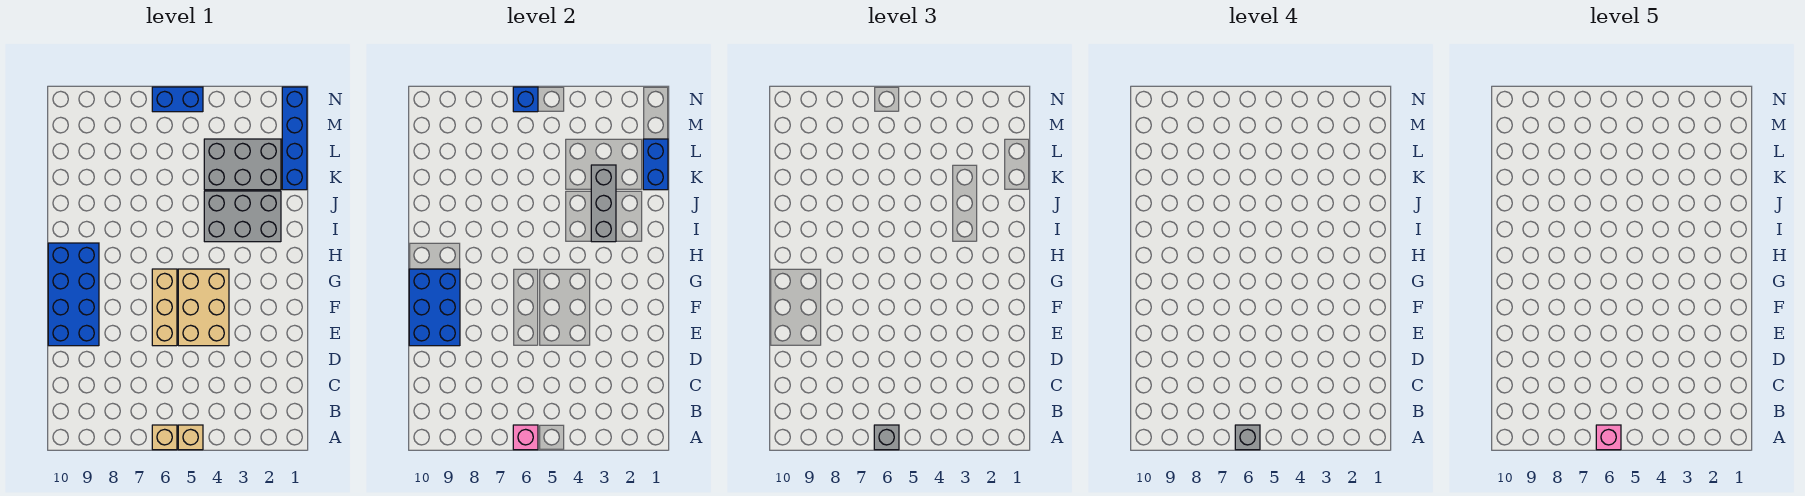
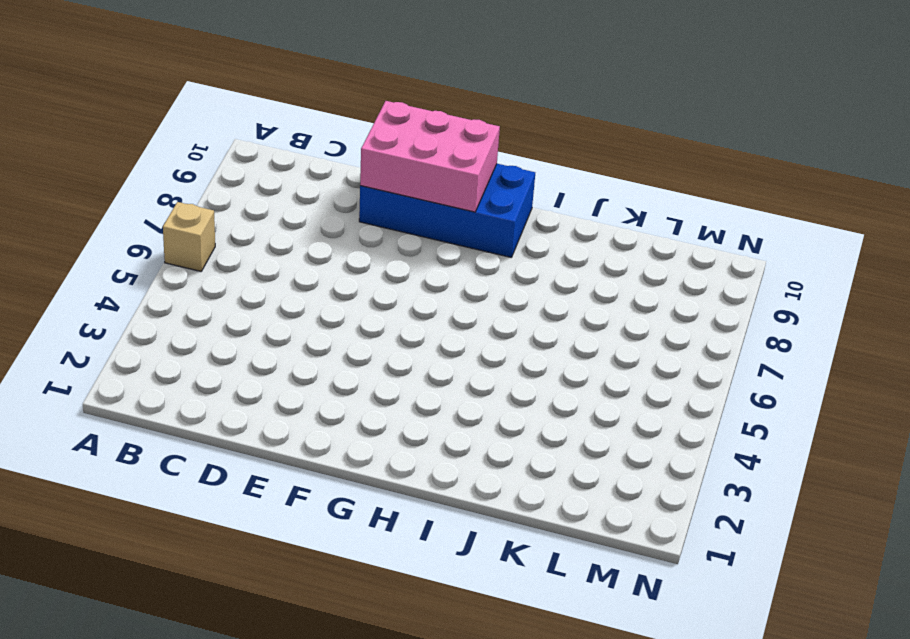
pink 2x3 brick [360,101,500,212] -> blue 2x3 brick [409,269,460,346]
none -> tan 1x1 brick [178,425,203,450]
none -> tan 2x3 brick [178,269,229,346]
none -> tan 1x3 brick [152,269,177,346]

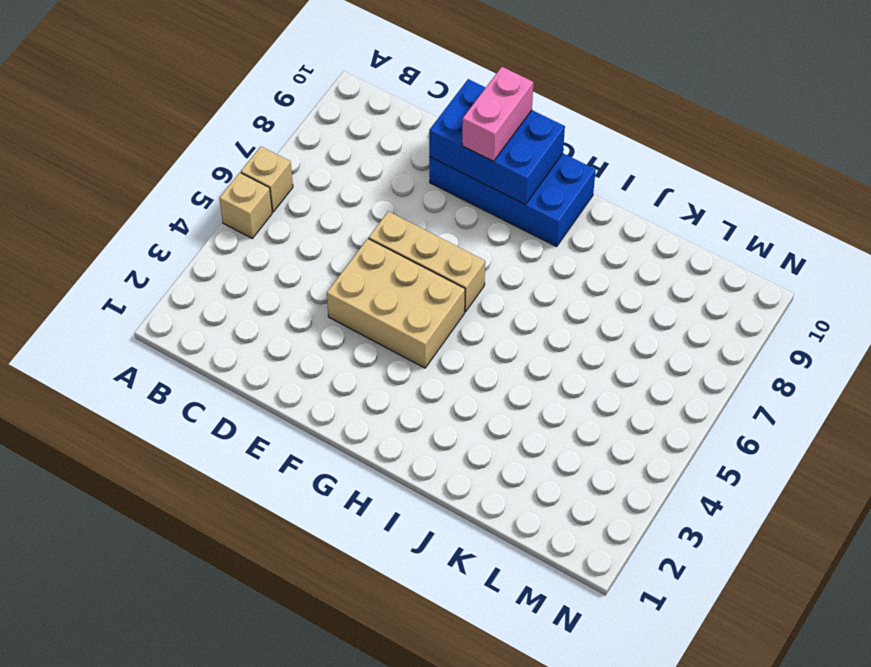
pink 1x2 brick [462,67,534,161] -> none
none -> grey 2x3 brick [204,191,281,242]
none -> blue 1x4 brick [282,87,307,190]
none -> grey 2x3 brick [204,139,281,190]

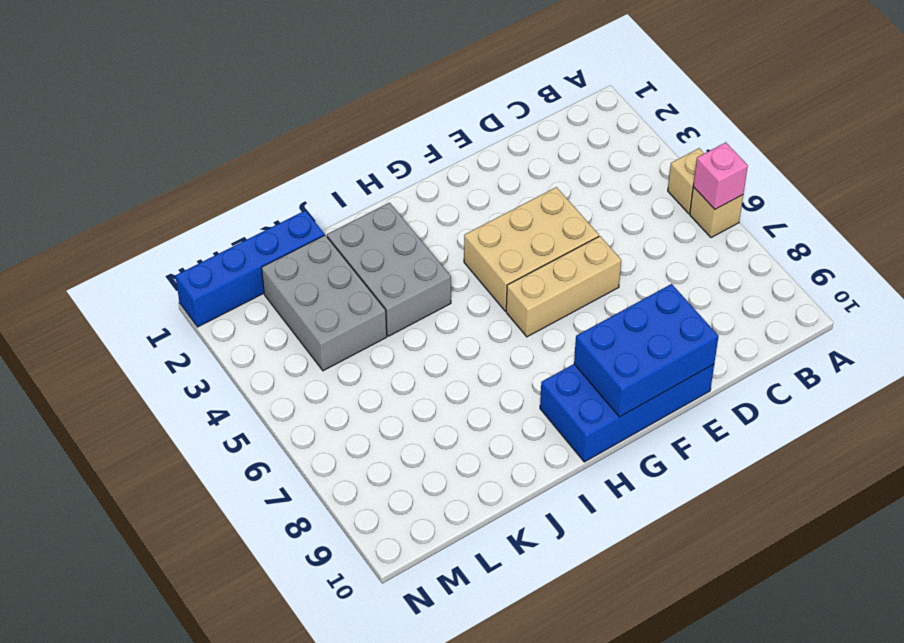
none -> blue 1x2 brick [152,87,203,112]
none -> grey 1x3 brick [591,165,616,242]
none -> blue 1x2 brick [643,139,668,190]

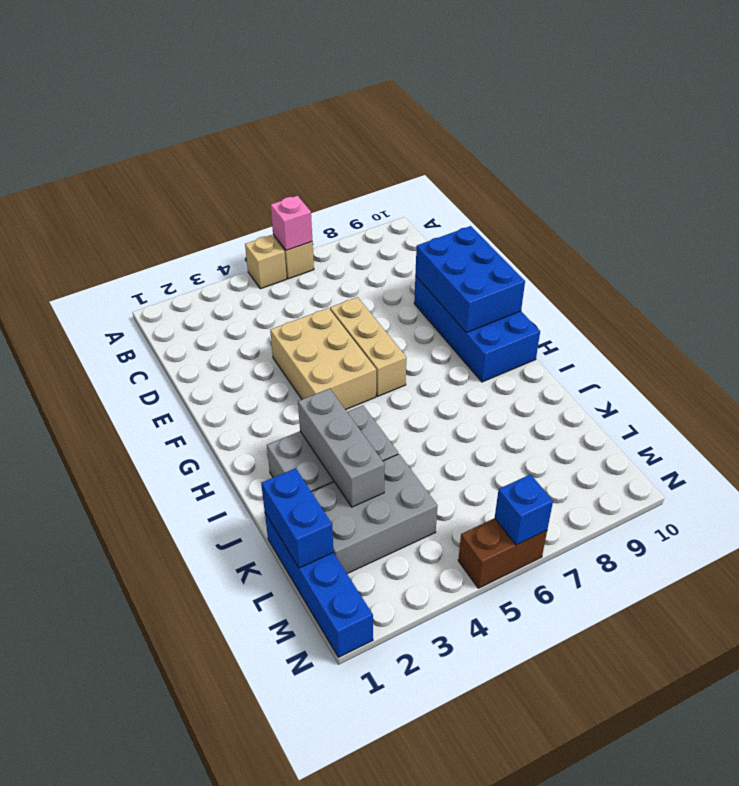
brown 1x2 brick [458,518,547,588] -> blue 1x2 brick [152,87,203,112]
none -> grey 1x1 brick [874,425,899,450]
none -> grey 1x1 brick [1235,425,1260,450]
none -> pink 1x1 brick [1596,425,1621,450]

